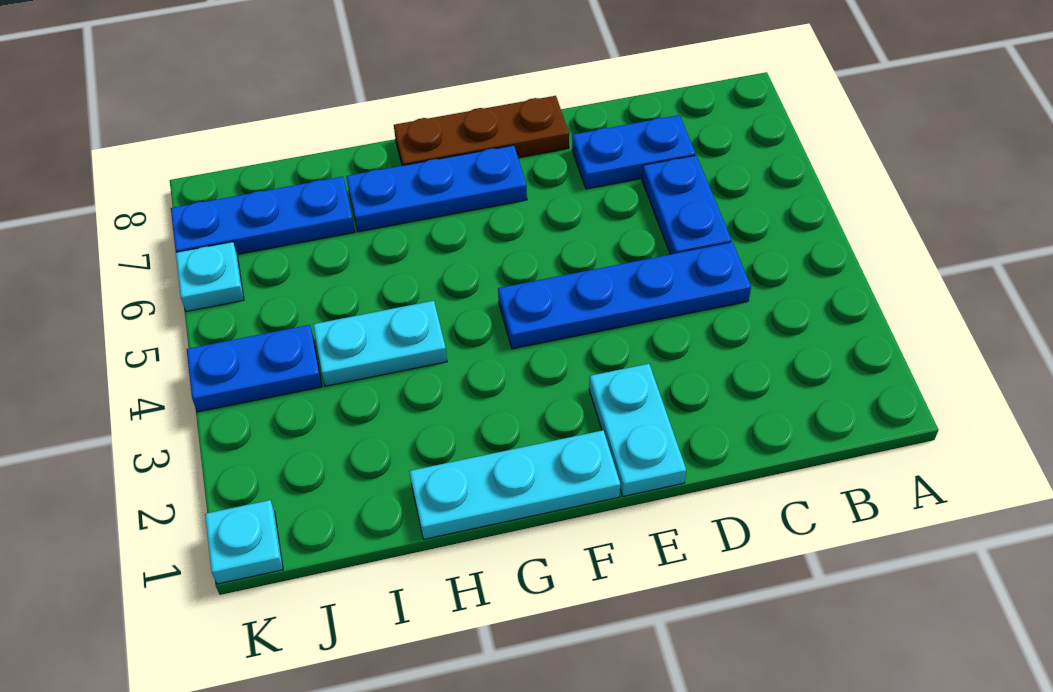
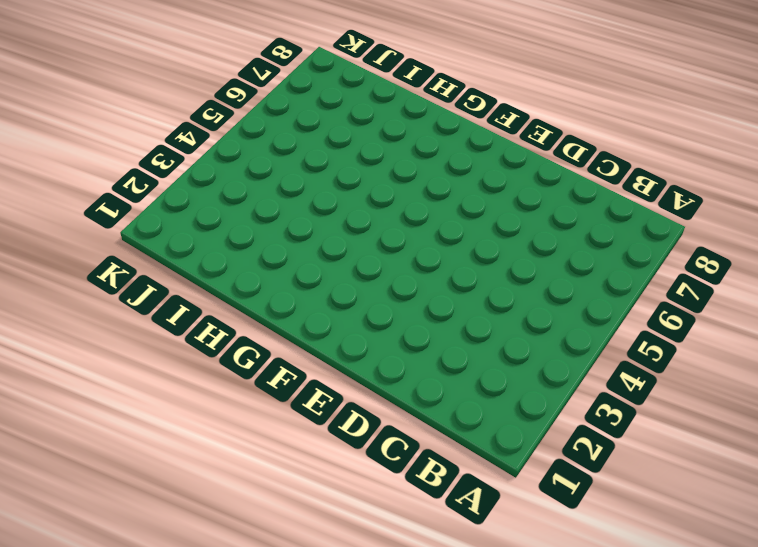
none -> blue 1x4 plate [498,242,751,349]
none -> blue 1x2 plate [642,156,732,254]
none -> blue 1x2 plate [572,115,696,189]

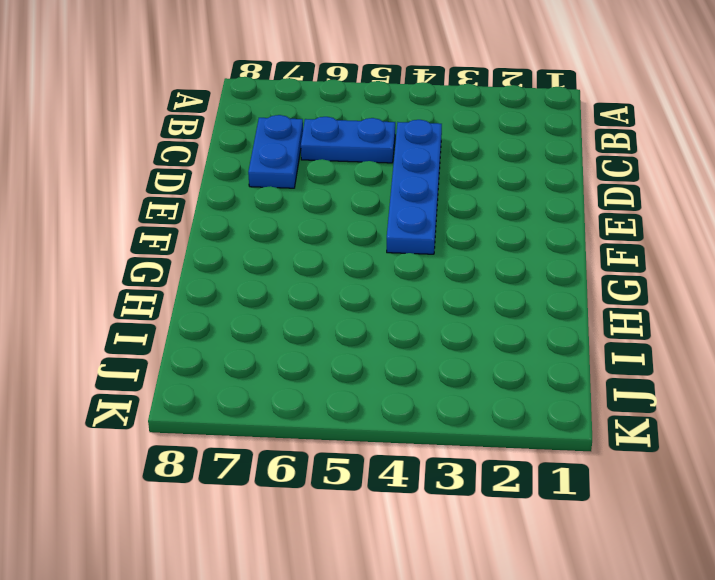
none -> cyan 1x2 plate [589,364,686,496]
none -> brown 1x3 plate [394,96,569,166]
none -> cyan 1x3 plate [409,430,620,539]

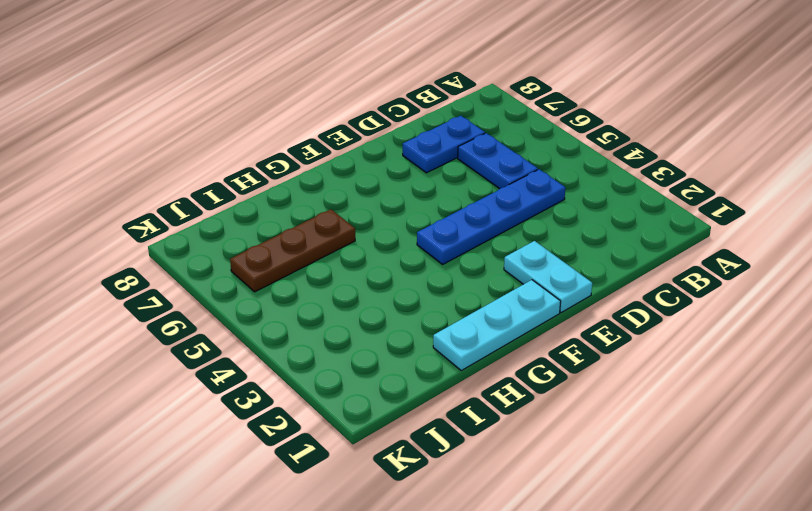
brown 1x3 plate [230,209,355,292] -> brown 1x3 plate moved to [394,96,569,166]
none -> blue 1x3 plate [346,145,527,232]
none -> cyan 1x2 plate [313,301,447,386]
none -> blue 1x3 plate [171,177,355,254]

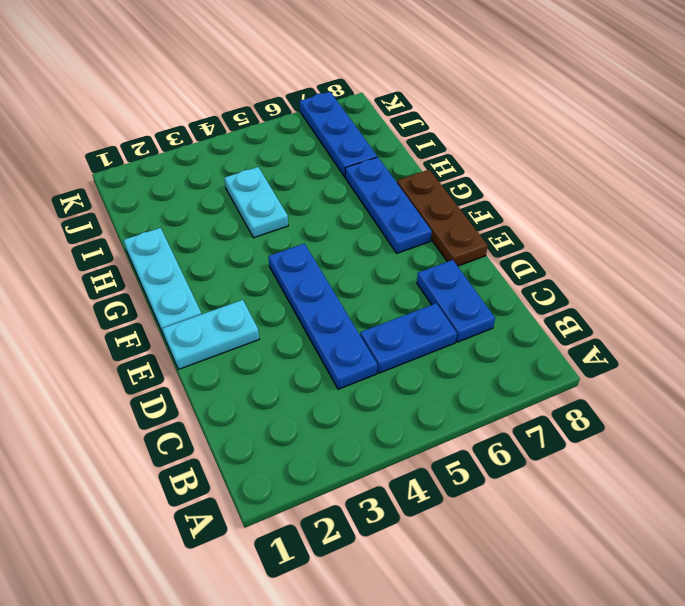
none -> blue 1x2 plate [187,325,322,412]
none -> cyan 1x1 plate [205,500,283,584]
none -> cyan 1x1 plate [176,242,244,312]

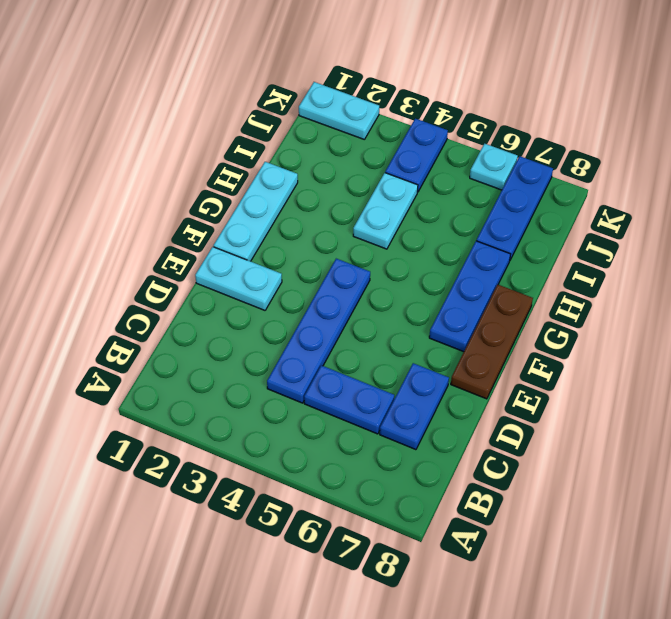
cyan 1x2 plate [299,82,379,140] -> cyan 1x1 plate [205,500,283,584]

